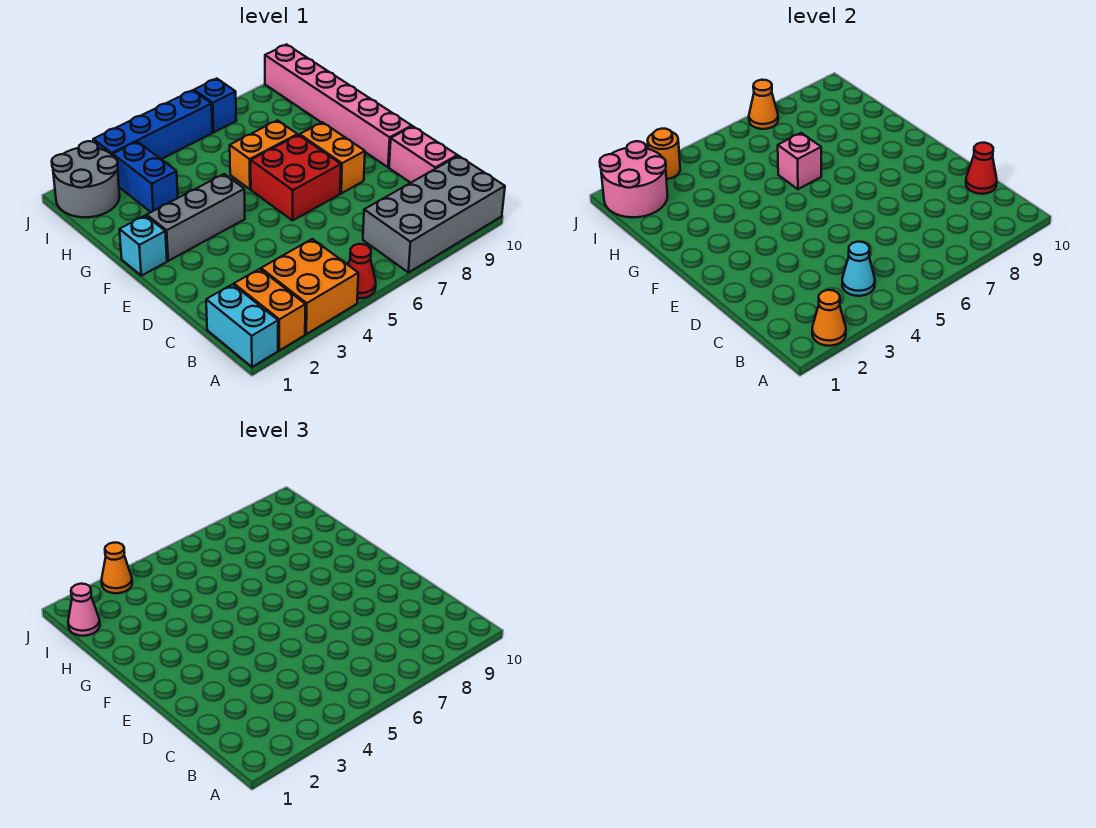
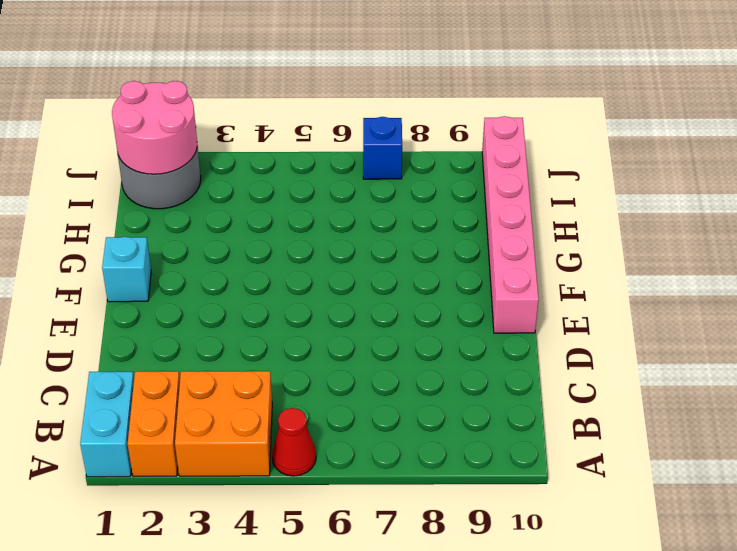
none -> grey 2x4 brick [363,156,505,273]
none -> pink 1x2 brick [389,126,457,183]
none -> red 2x2 brick [251,135,341,221]

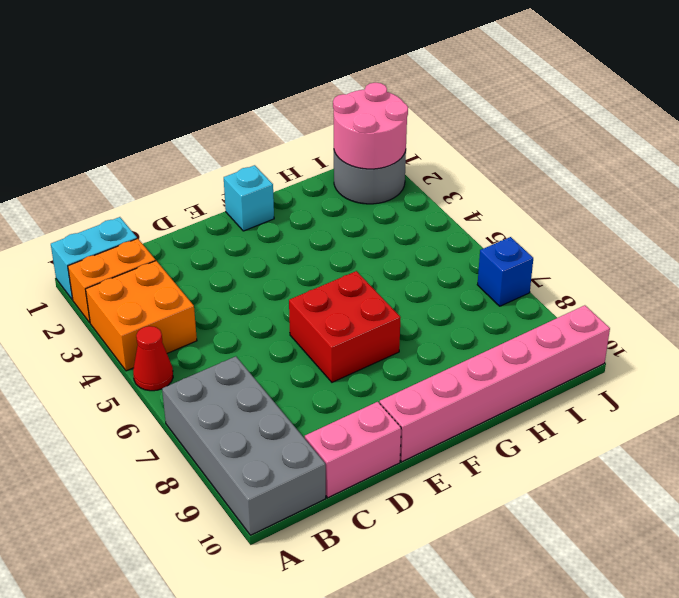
none -> orange 1x2 brick [300,122,365,193]
none -> grey 1x3 brick [147,174,245,261]
none -> orange 1x2 brick [230,120,298,189]

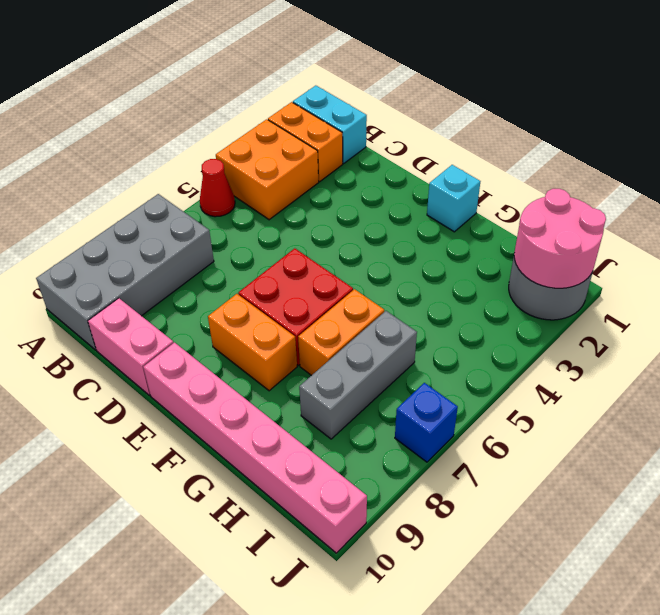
grey 1x3 brick [299,311,417,439] -> grey 1x3 brick moved to [147,174,245,261]
none -> blue 1x2 brick [113,142,178,212]
none -> blue 1x4 brick [93,90,212,159]
none -> orange 1x1 cone [812,290,846,346]

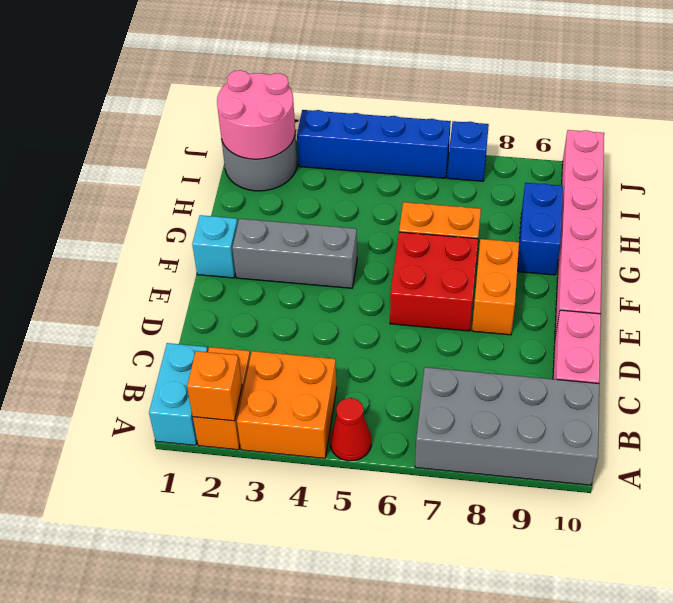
orange 1x1 brick [187,351,242,421] -> orange 1x1 cone [812,290,846,346]
blue 1x2 brick [518,183,563,275] -> blue 1x2 brick moved to [113,142,178,212]
none -> cyan 1x1 cone [842,242,875,296]
none -> red 1x1 cone [966,143,997,194]
none -> pink 1x1 brick [778,133,821,189]

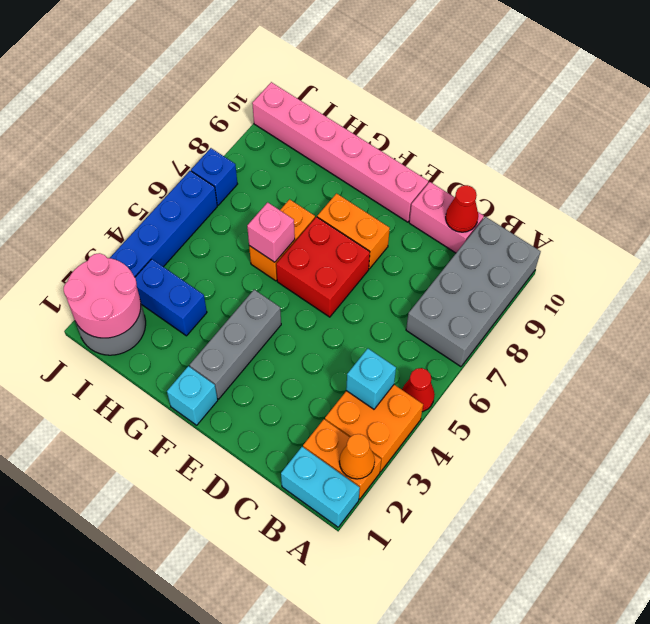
cyan 1x1 brick [346,349,396,409] -> cyan 1x1 cone [842,242,875,296]
none -> orange 1x1 round brick [648,129,680,179]
none -> orange 1x1 cone [749,80,778,129]
none -> pink 1x1 cone [68,584,100,636]

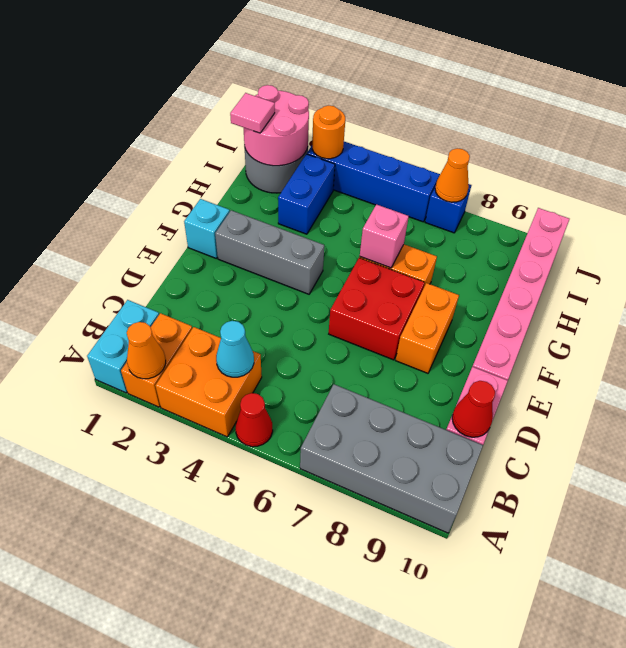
pink 1x1 tile [230,93,275,133] -> pink 1x1 cone [68,584,100,636]
none -> orange 1x1 cone [102,543,132,593]

